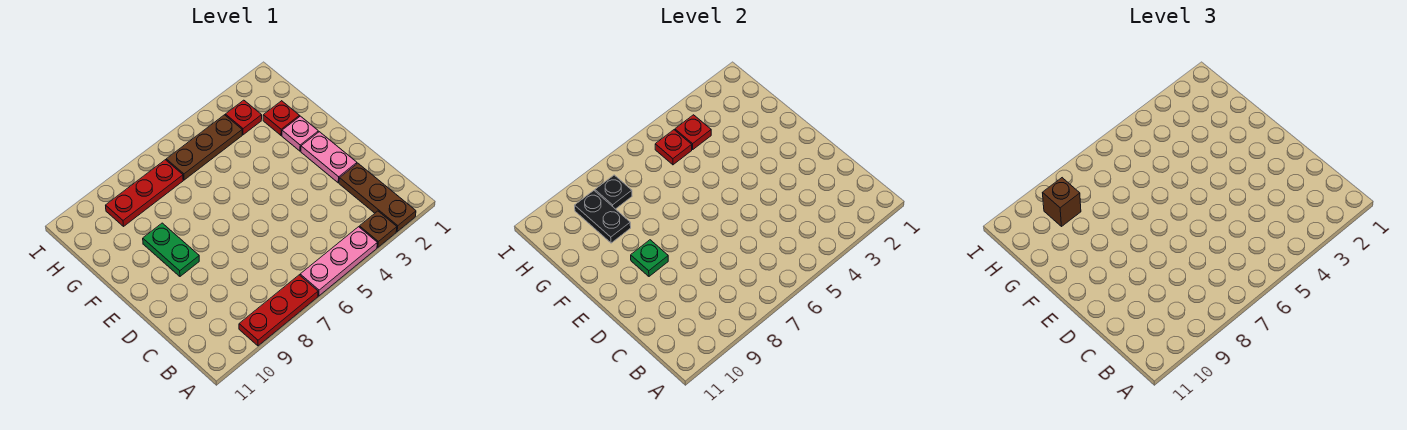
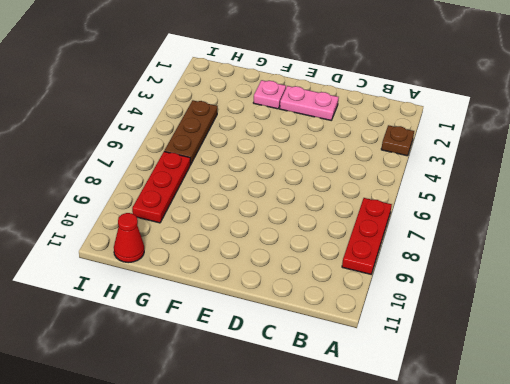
red 1x1 cone [114,213,144,263] -> none
none -> brown 1x3 plate [339,163,416,232]
none -> pink 1x3 plate [300,227,377,296]
none -> green 1x2 plate [143,223,199,276]

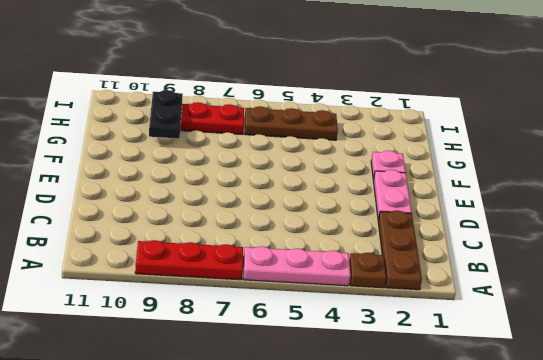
none -> green 1x2 plate [143,223,199,276]
none -> red 1x1 plate [263,101,299,135]
none -> red 1x1 plate [225,100,262,135]

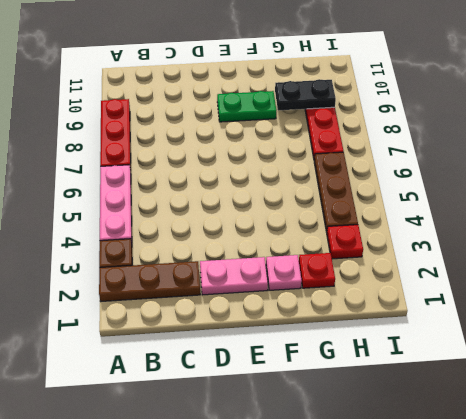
none -> green 1x1 plate [631,240,668,276]
none -> red 1x1 plate [675,115,711,150]
none -> red 1x1 plate [655,130,692,165]

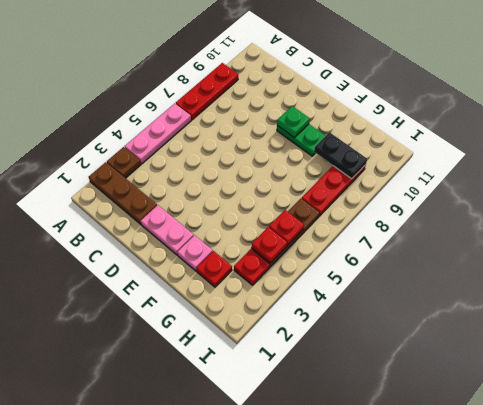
none -> black 1x1 plate [595,175,632,209]
none -> brown 1x1 brick [1043,178,1081,226]

